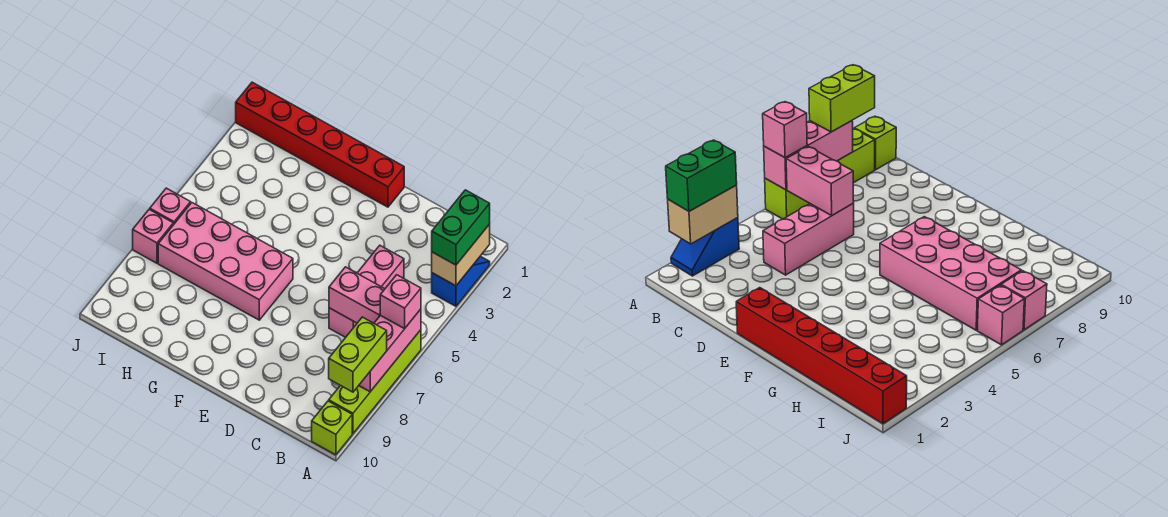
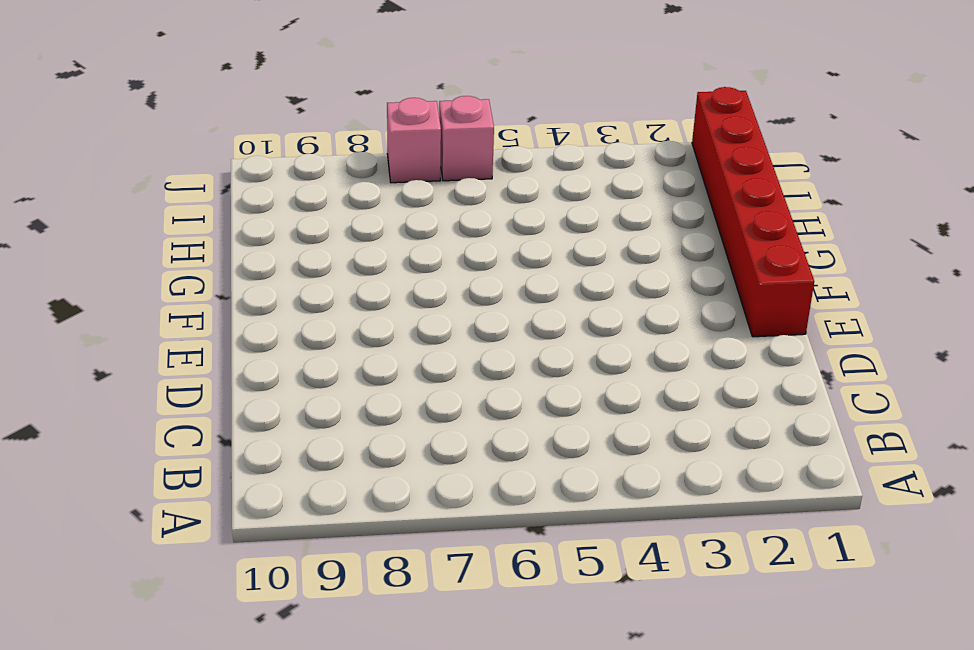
none -> blue 1x2 slope [432,256,490,306]
none -> lime 1x4 brick [329,330,421,434]
none -> lime 1x1 brick [312,401,352,455]

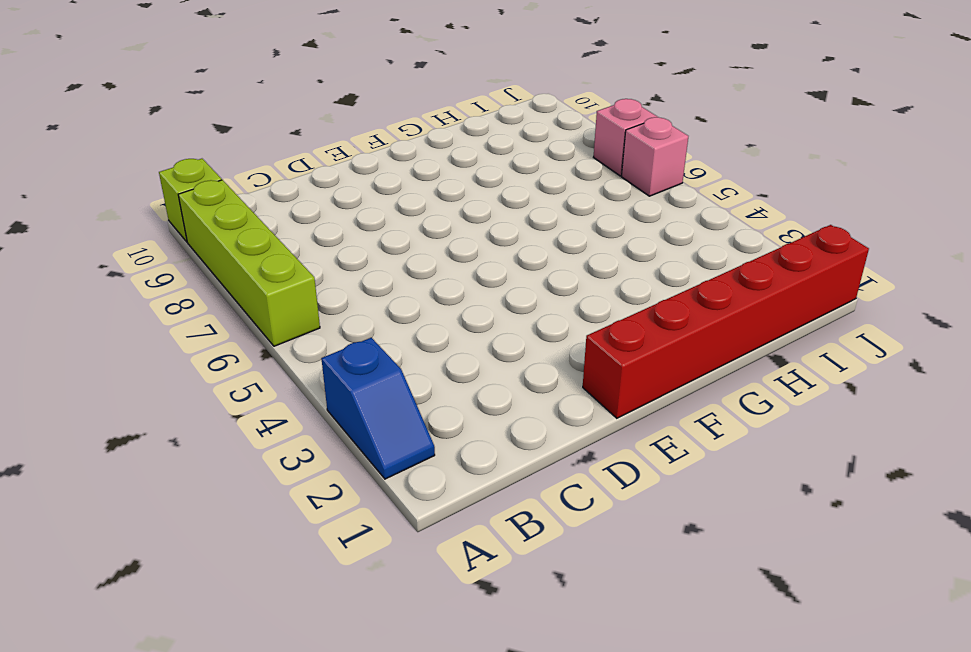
none -> pink 1x3 brick [329,246,404,337]
none -> pink 2x4 brick [158,203,293,320]
none -> tan 1x2 brick [432,224,490,286]

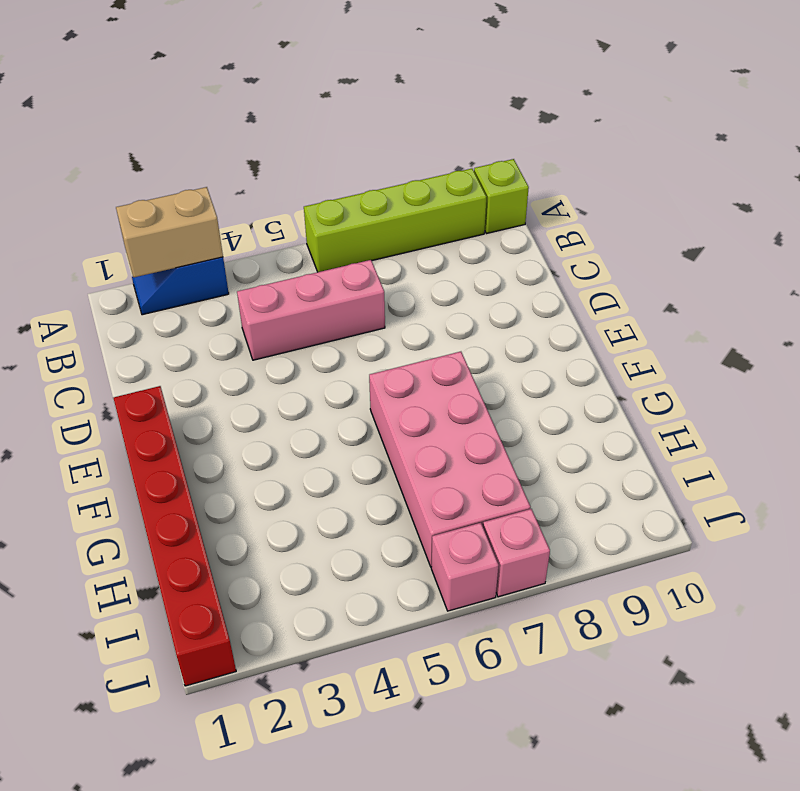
none -> pink 1x3 brick [359,309,421,392]
none -> pink 1x2 brick [329,267,384,323]
none -> green 1x2 brick [432,190,490,265]

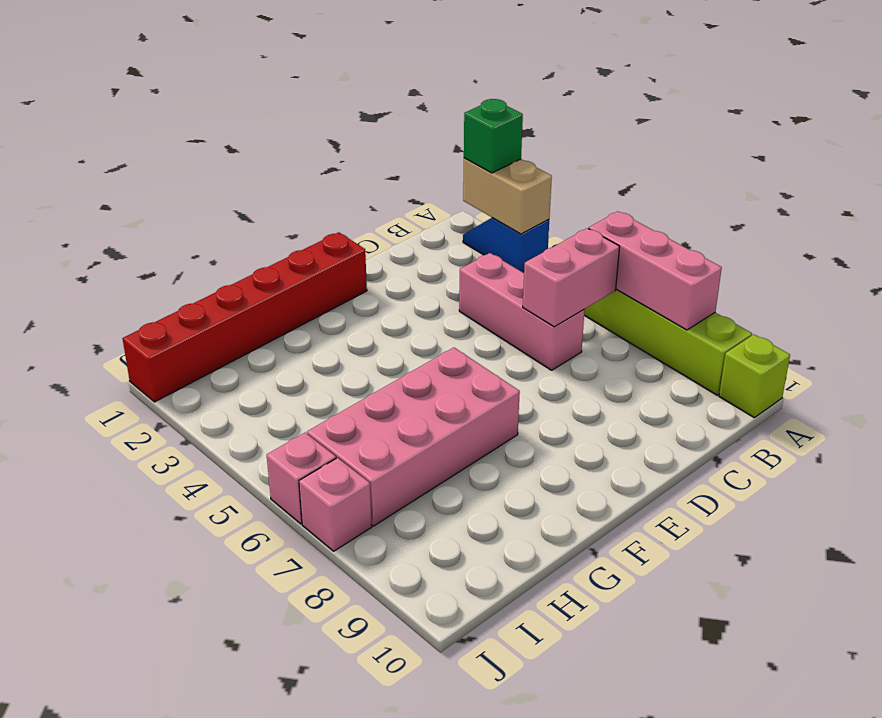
green 1x1 brick [464,99,523,173] -> green 1x2 brick [432,190,490,265]
none -> pink 1x1 brick [380,275,421,329]
none -> lime 1x2 brick [329,317,387,392]

